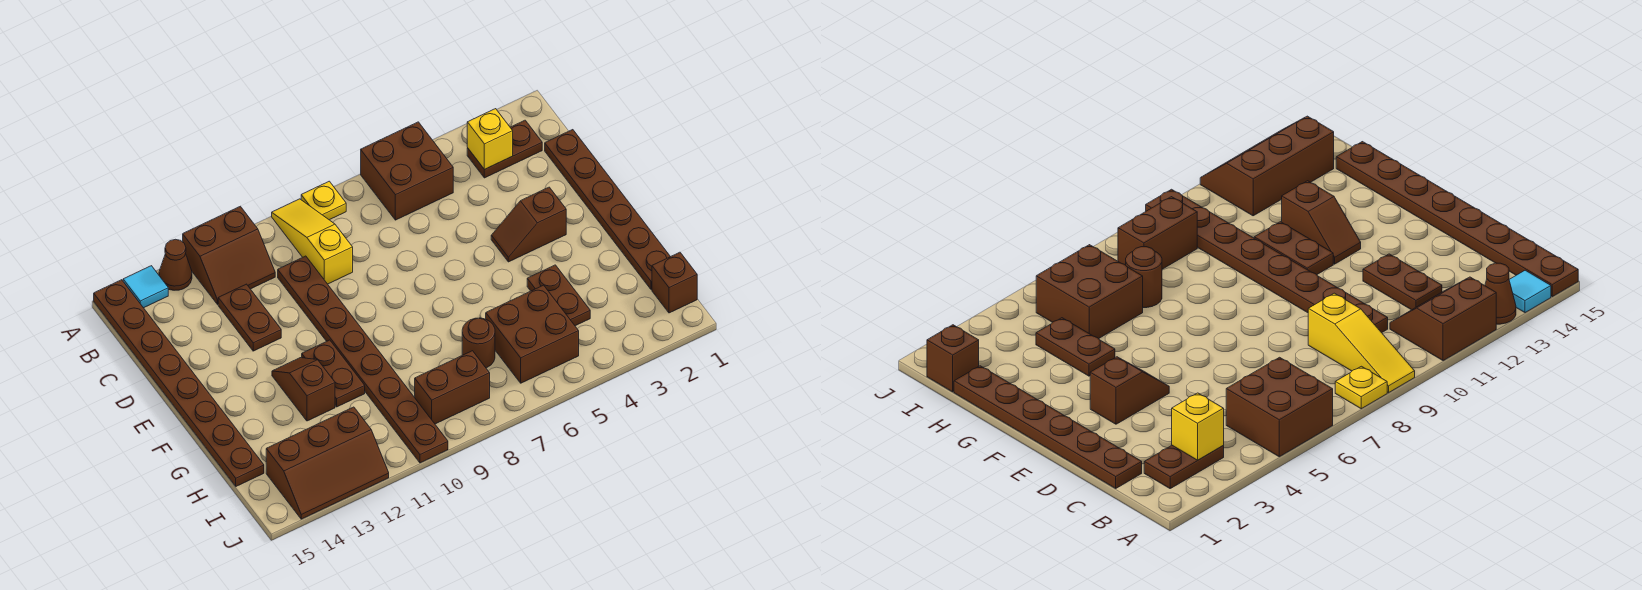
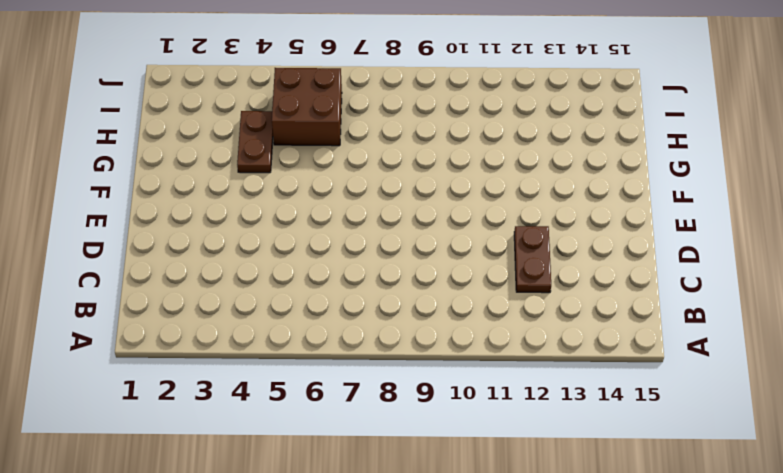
none -> brown 2x2 brick [361,122,453,220]
none -> yellow 1x1 plate [301,181,346,220]
none -> yellow 1x3 slope [272,199,353,284]

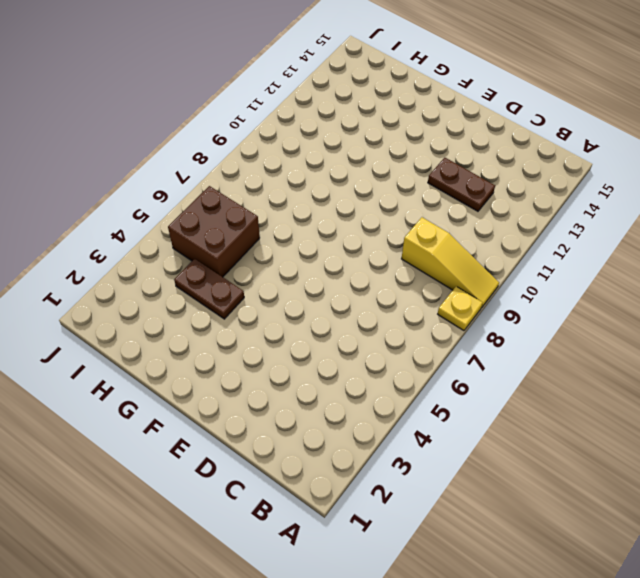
none -> brown 2x2 brick [361,122,453,220]
none -> brown 2x2 slope [183,206,275,304]
none -> brown 1x1 cone [159,239,192,290]

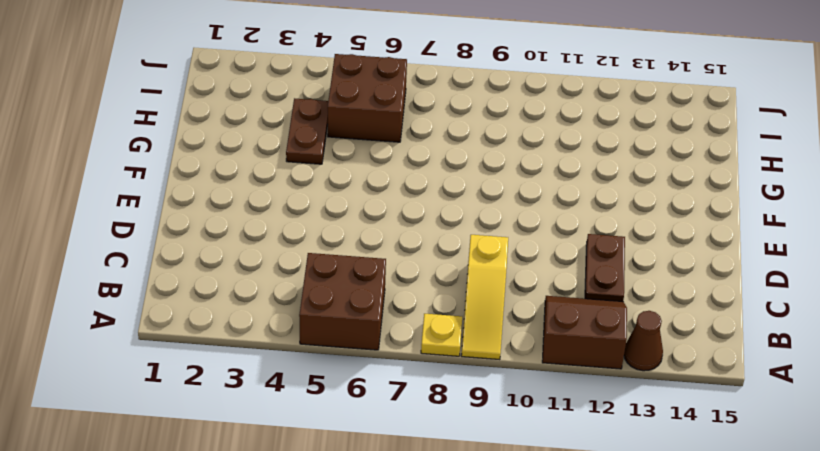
none -> cyan 1x1 tile [123,266,168,308]
none -> brown 1x8 plate [94,280,264,486]
none -> brown 1x2 plate [467,120,542,178]

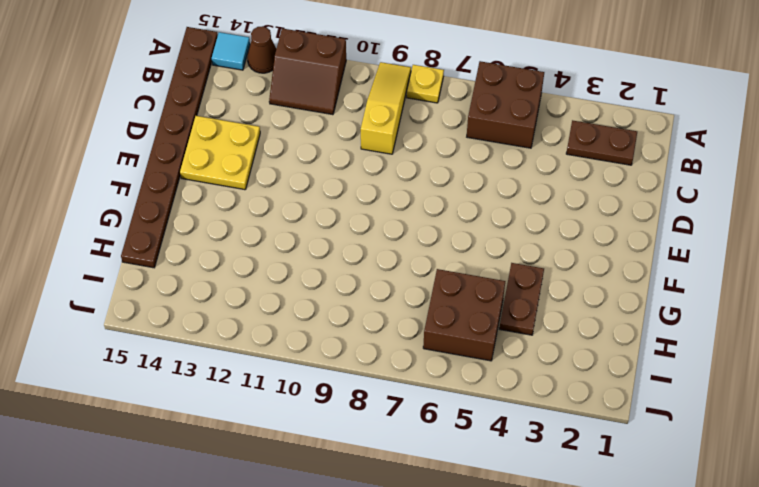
yellow 2x2 plate [180,116,260,190] -> none
none -> brown 1x6 plate [545,130,670,290]
none -> brown 1x8 plate [278,256,448,463]
none -> brown 1x2 plate [218,284,281,351]

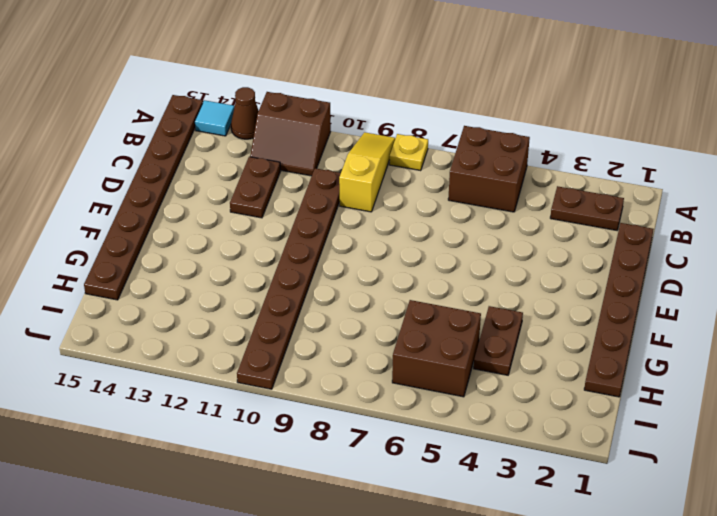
none -> brown 1x2 slope [491,187,566,262]
none -> brown 1x2 plate [302,340,365,407]
none -> brown 1x2 slope [272,358,335,421]

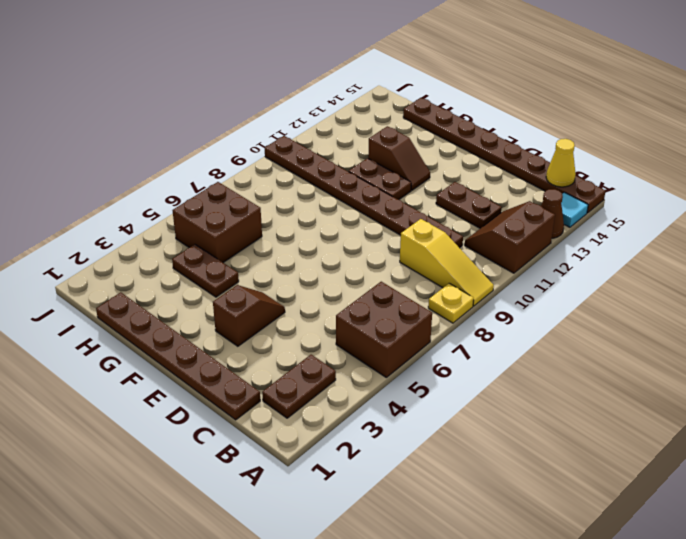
yellow 1x1 cone [546,139,576,187] -> none
none -> brown 1x1 round brick [462,318,495,368]
none -> brown 1x1 brick [652,252,697,313]
none -> brown 1x2 brick [415,351,490,424]

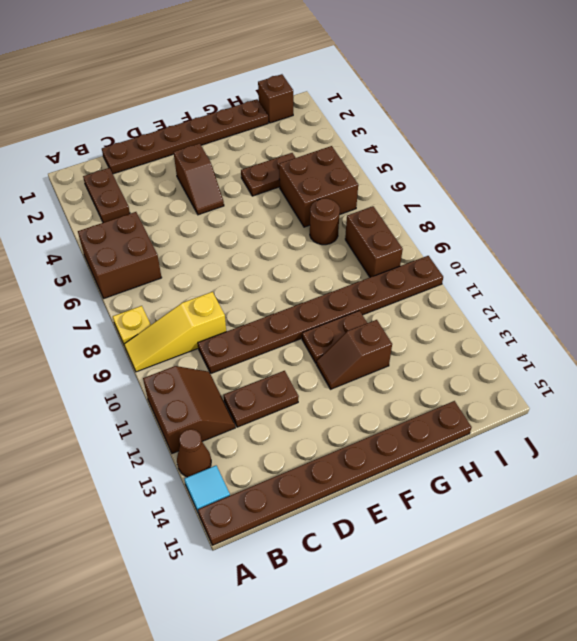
none -> brown 2x3 slope [266,407,389,519]
none -> yellow 1x1 brick [467,109,513,169]

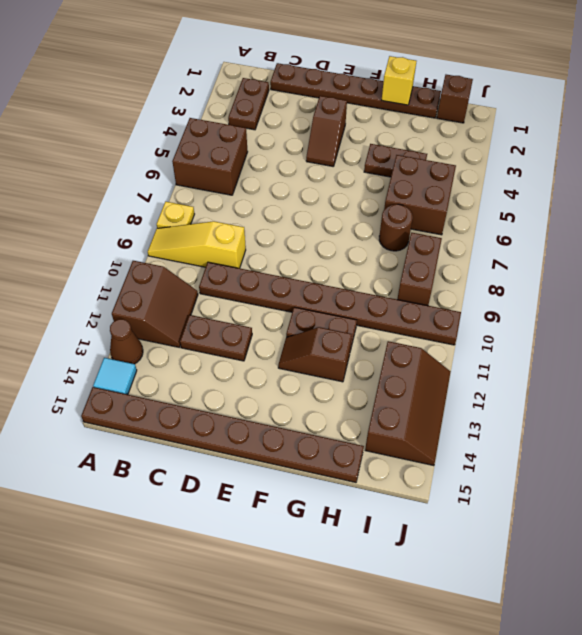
yellow 1x1 brick [382,56,416,105] -> yellow 1x1 brick moved to [467,109,513,169]

